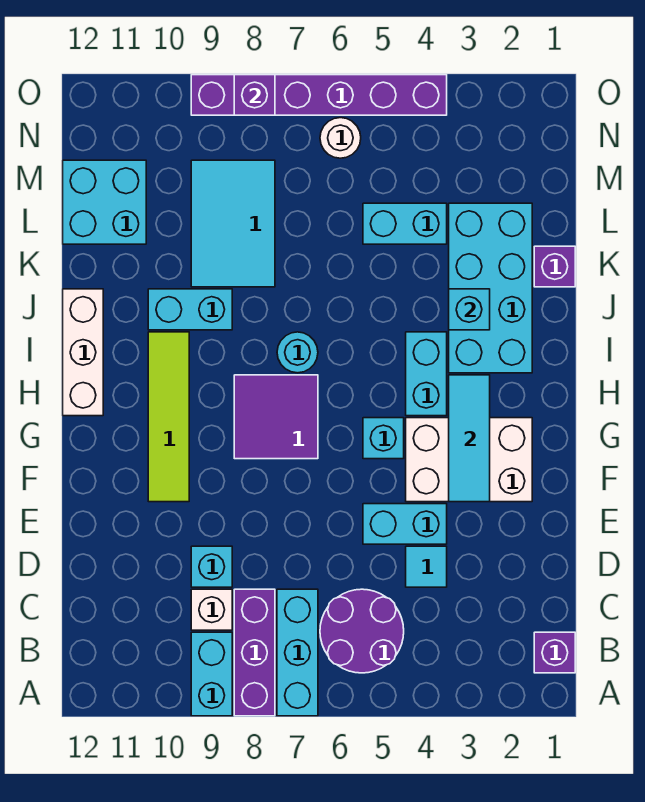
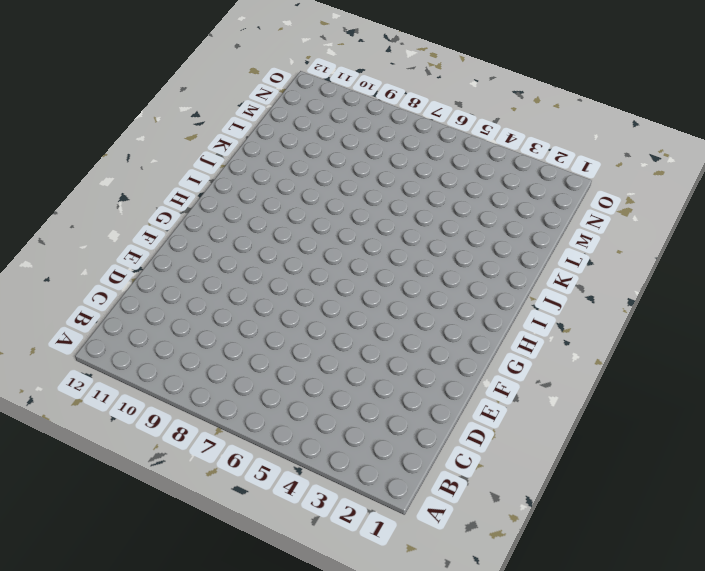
none -> cyan 1x3 brick [277,589,318,716]
none -> purple 1x3 brick [234,589,275,716]
none -> cyan 1x2 brick [191,632,232,716]

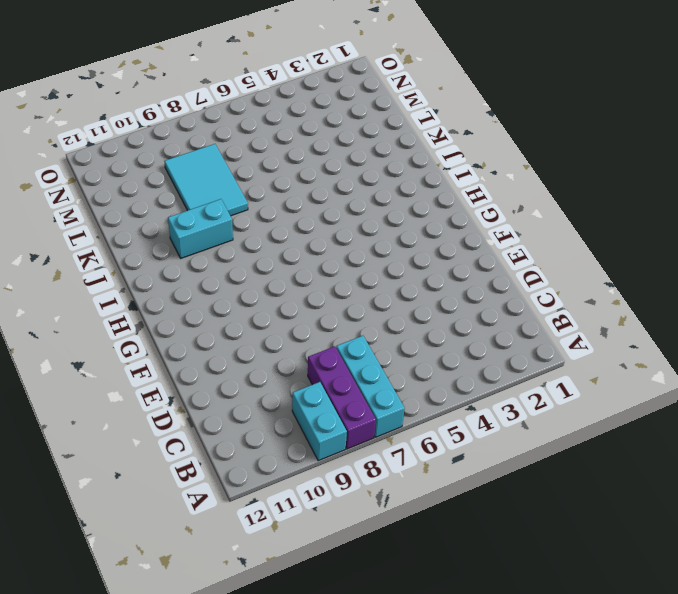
none -> purple 1x1 brick [534,632,575,673]
none -> purple 2x2 round brick [320,589,404,673]
none -> white 1x1 brick [191,589,232,630]

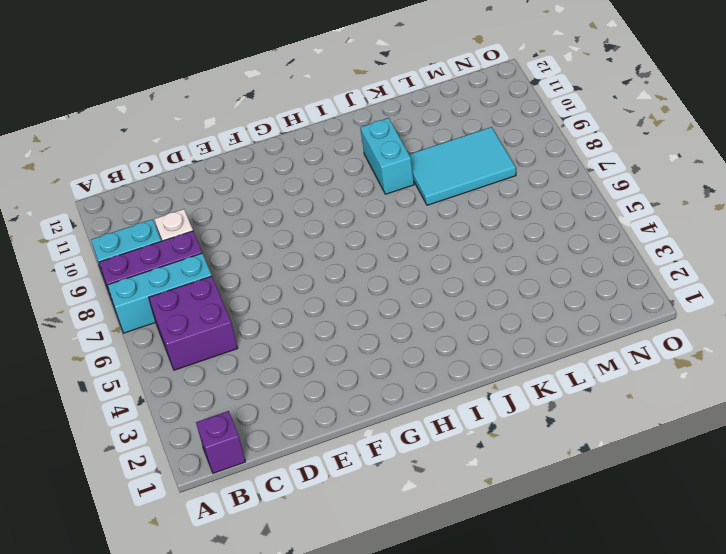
purple 2x2 brick [149,276,238,370] -> purple 2x2 round brick [320,589,404,673]
none -> cyan 1x1 tile [406,546,447,587]
none -> cyan 1x1 brick [191,546,232,587]
none -> cyan 1x2 brick [363,504,447,544]

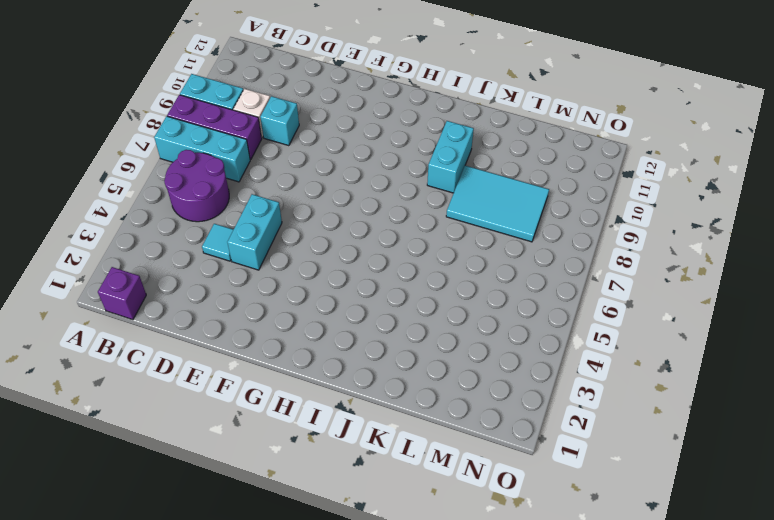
none -> white 2x3 brick [406,418,532,502]
none -> lime 1x4 tile [148,332,189,502]
none -> cyan 1x1 brick [363,418,404,459]

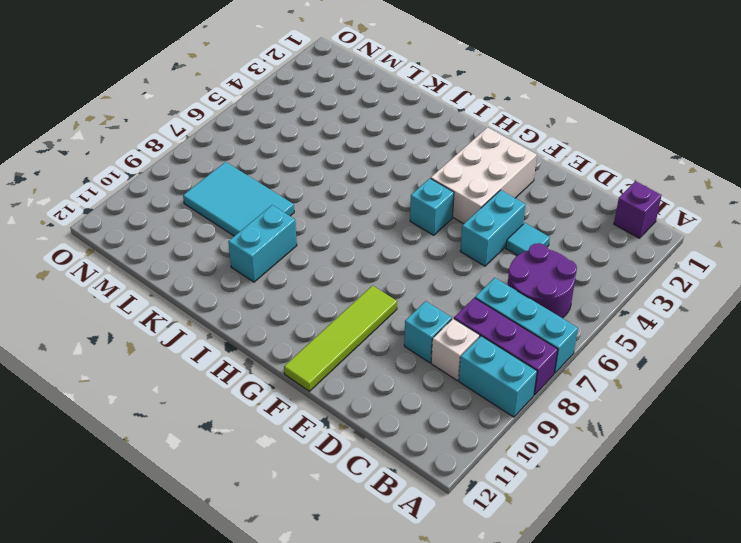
lime 1x4 tile [284,286,397,391] -> lime 1x4 tile turned to [148,332,189,502]
none -> purple 2x2 tile [234,375,318,459]
none -> cyan 1x2 brick [406,332,447,416]
none -> white 1x3 brick [63,289,103,416]

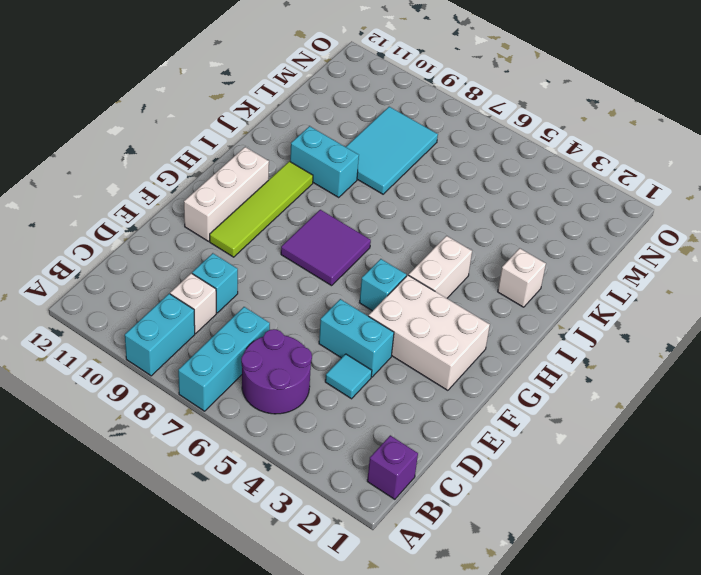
white 1x3 brick [184,147,269,241] -> white 1x3 brick moved to [63,289,103,416]
white 1x2 brick [409,236,472,298] -> cyan 1x2 brick [406,332,447,416]
white 1x1 brick [498,248,546,307] -> cyan 2x4 brick [449,203,532,373]
none -> purple 1x3 brick [234,589,275,716]
none -> cyan 1x1 round brick [277,332,318,373]
none -> purple 1x1 brick [534,246,575,287]

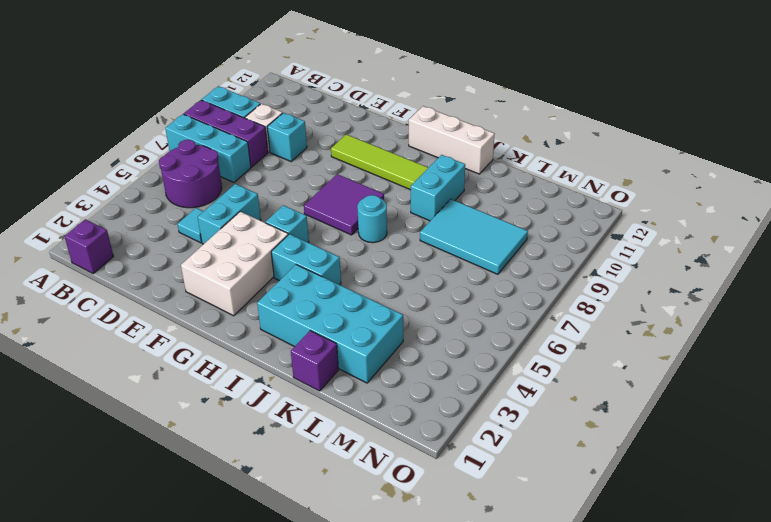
none -> cyan 1x2 brick [363,203,447,244]
none -> cyan 2x2 brick [63,160,146,244]
none -> white 1x1 round brick [320,118,361,158]

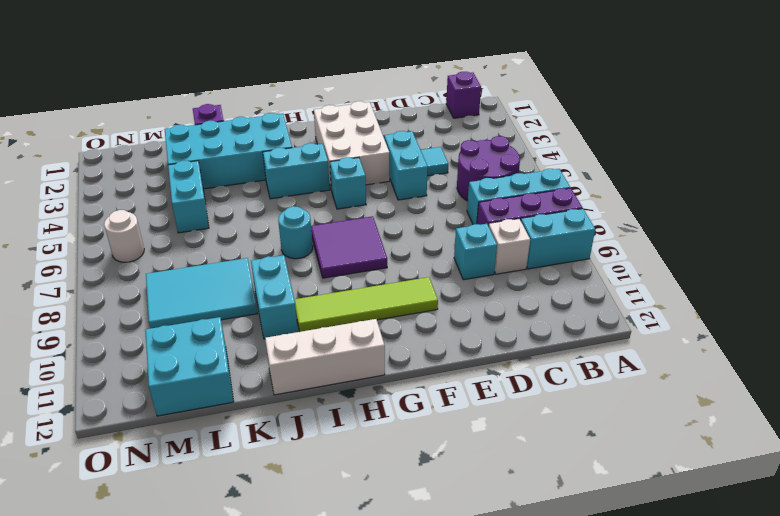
none -> purple 1x6 brick [191,75,447,115]
none -> cyan 1x3 tile [449,375,490,502]
none -> cyan 1x1 brick [449,289,490,330]

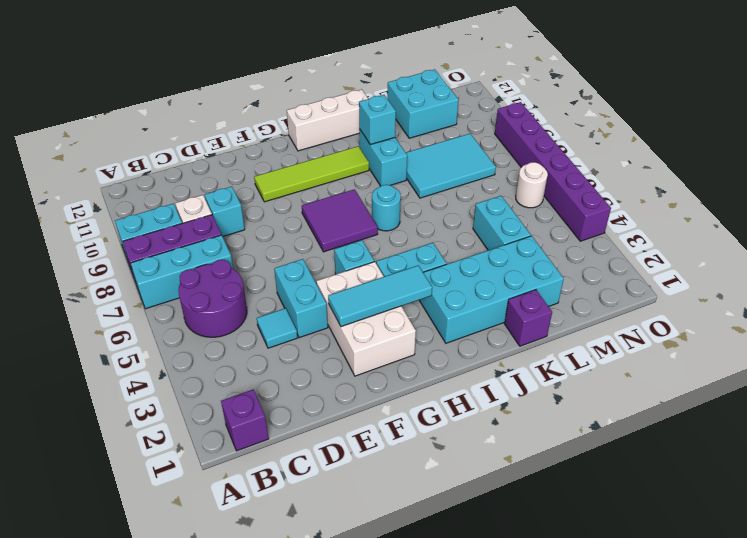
cyan 1x1 brick [359,95,396,145] -> cyan 1x1 brick moved to [449,289,490,330]
none -> purple 1x1 brick [234,75,275,115]

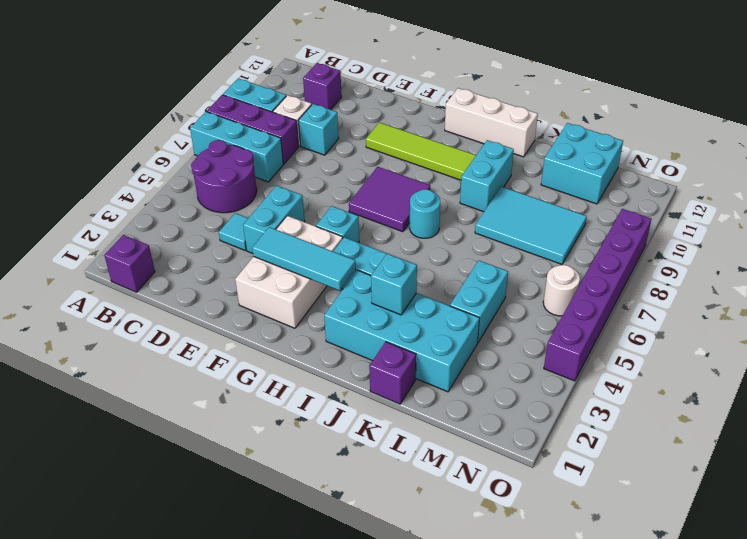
purple 1x1 brick [303,63,342,110] -> purple 1x1 brick moved to [234,75,275,115]

